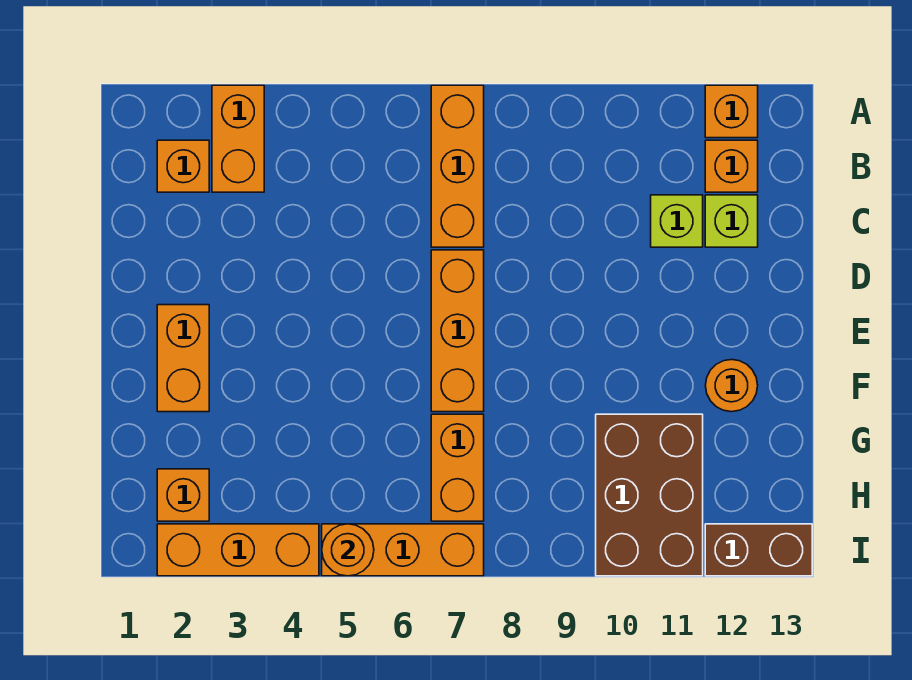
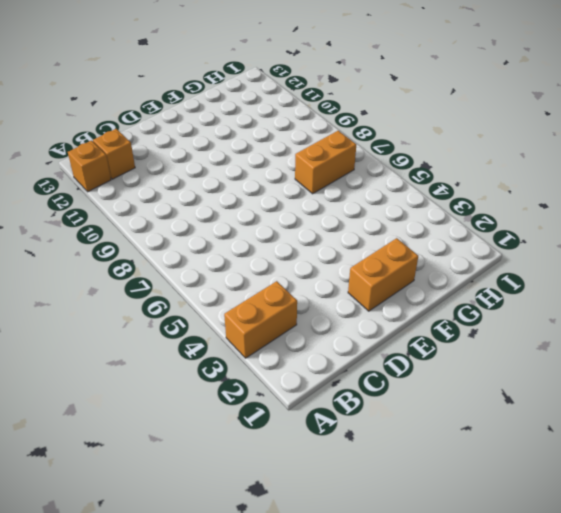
none -> orange 1x3 brick [431,85,484,247]
none -> orange 1x1 brick [157,140,209,192]
none -> lime 1x1 brick [651,195,703,247]

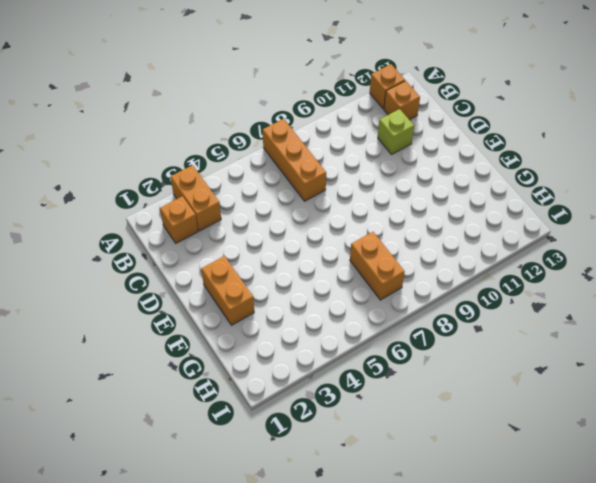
none -> lime 1x1 brick [705,195,758,247]
none -> orange 1x3 brick [431,250,484,412]
none -> orange 1x1 round brick [705,360,758,412]

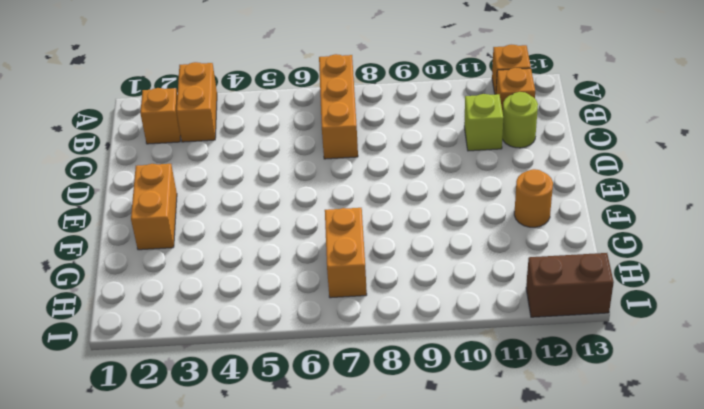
lime 1x1 round brick [502,92,538,148] -> lime 1x1 brick [705,195,758,247]
none -> orange 1x3 brick [431,250,484,412]
none -> brown 2x3 brick [596,414,703,576]
none -> orange 1x1 brick [157,469,209,521]

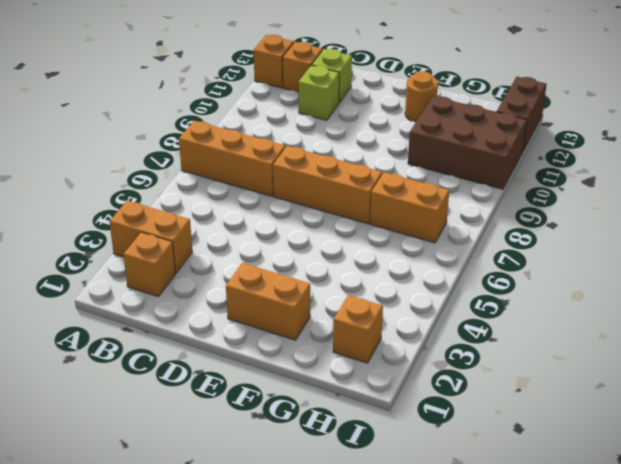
none -> orange 1x3 brick [157,524,319,576]
none -> orange 1x3 brick [322,524,484,576]
none -> orange 1x1 round brick [322,524,374,576]

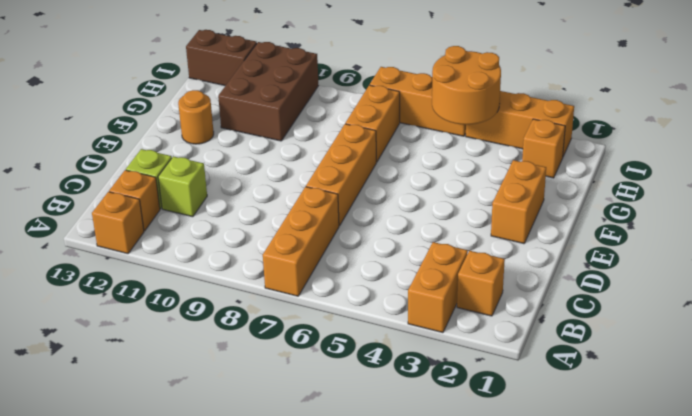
orange 2x2 round brick [432,46,501,125] -> orange 1x1 round brick [322,524,374,576]

